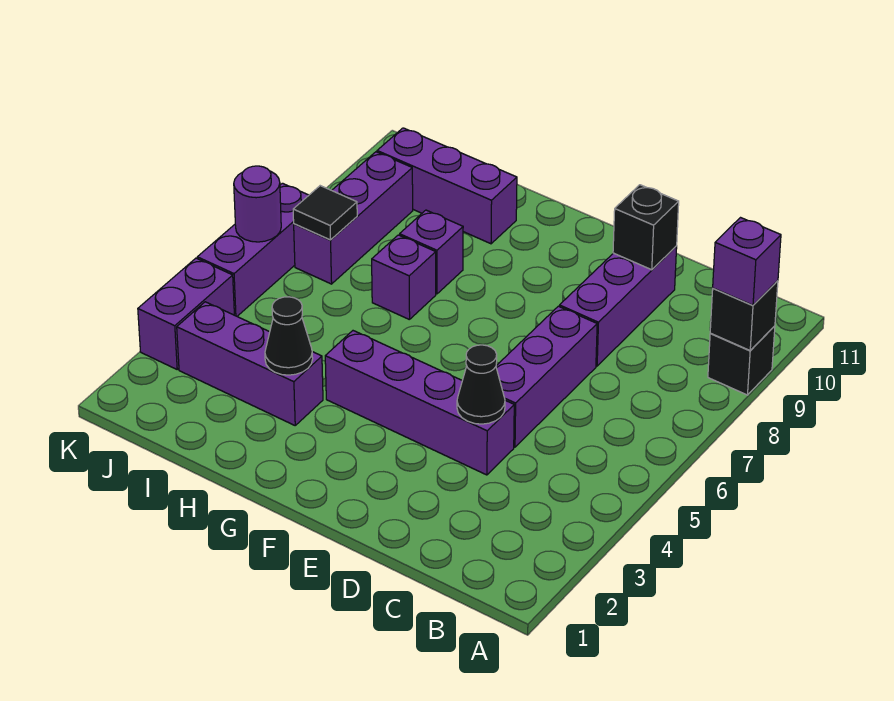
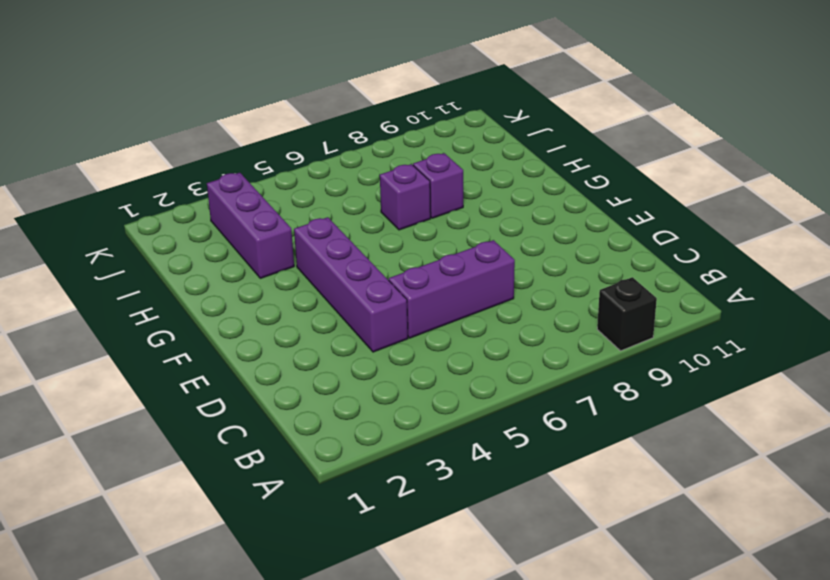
none -> purple 1x3 brick [559,246,677,366]
none -> purple 1x3 brick [377,128,517,244]
none -> purple 1x3 brick [294,152,413,284]

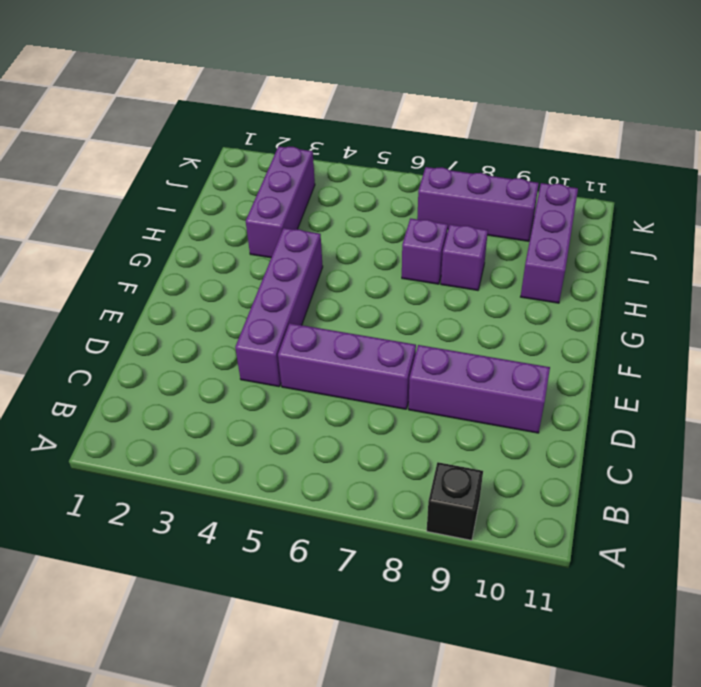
none -> purple 1x2 brick [138,258,234,369]
none -> purple 1x3 brick [197,183,309,316]
none -> black 1x1 brick [710,281,778,350]

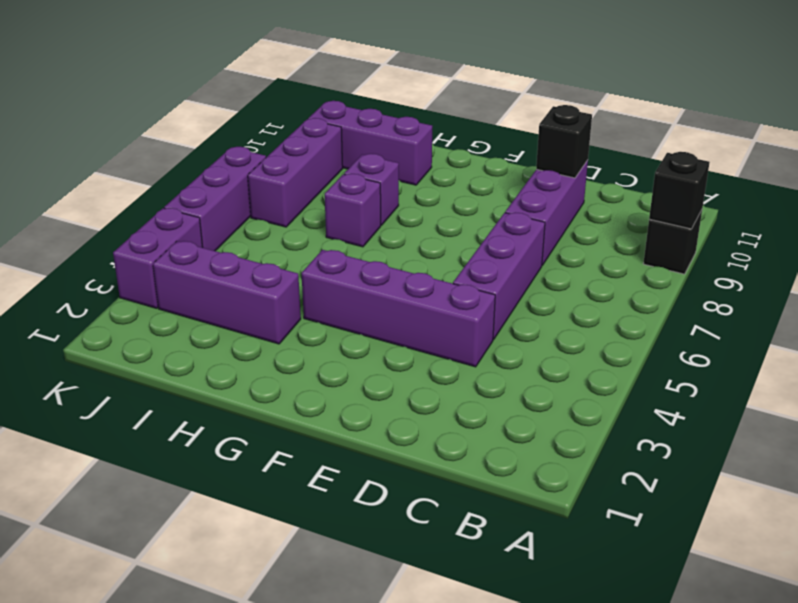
none -> black 1x1 cone [457,345,505,424]
none -> black 1x1 cone [265,297,313,375]
none -> black 1x1 tile [293,186,357,240]

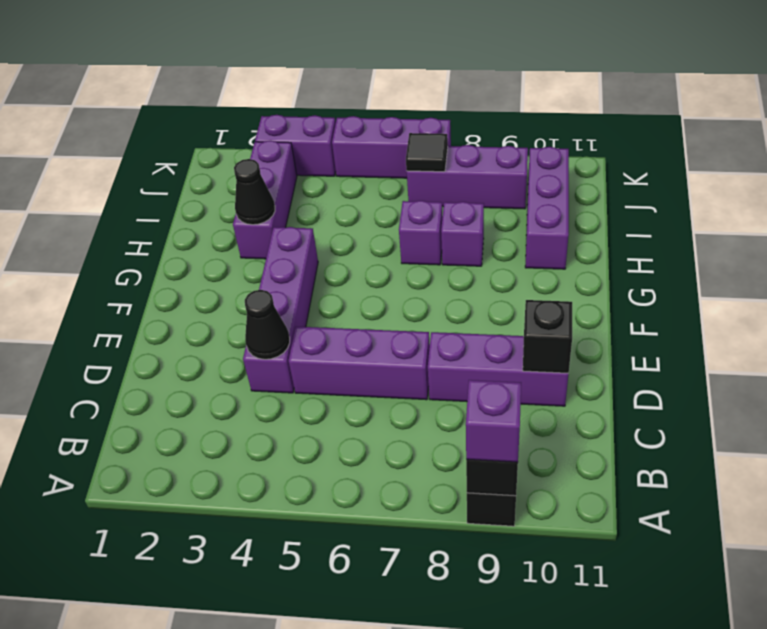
none -> purple 1x1 round brick [234,166,281,242]

